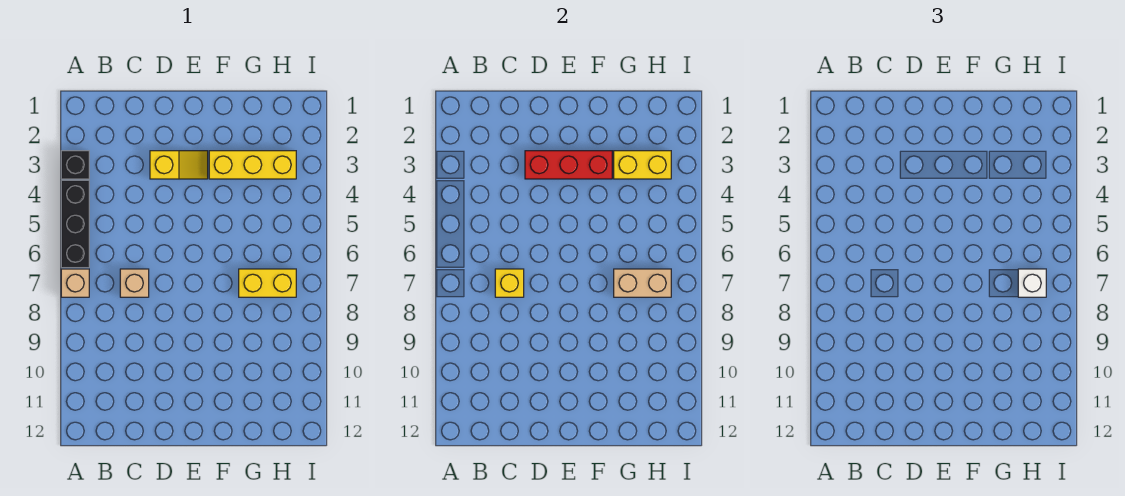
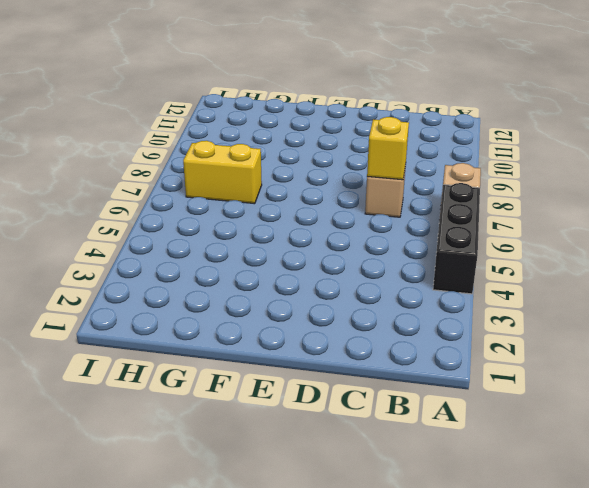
none -> black 1x1 brick [61,151,89,179]
none -> yellow 1x2 slope [150,151,208,179]
none -> yellow 1x3 brick [209,151,296,179]

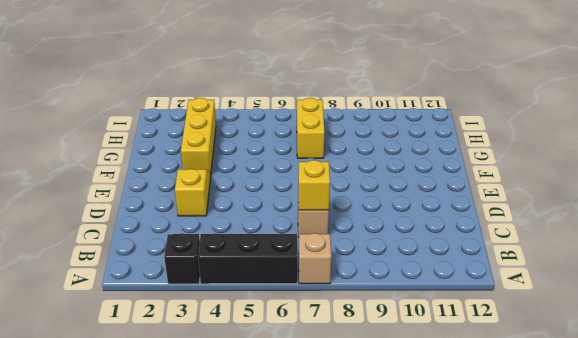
none -> red 1x3 brick [525,151,612,179]
none -> yellow 1x2 brick [614,151,671,179]
none -> tan 1x2 brick [614,269,671,297]

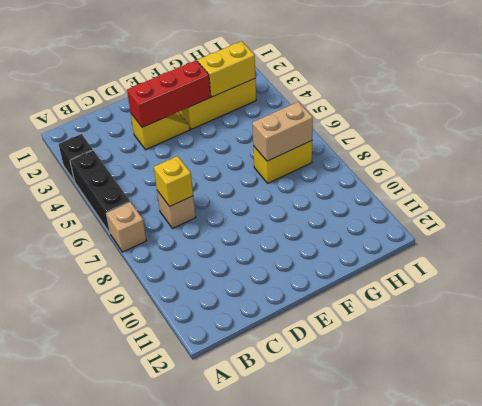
none -> white 1x1 brick [1018,269,1046,297]

